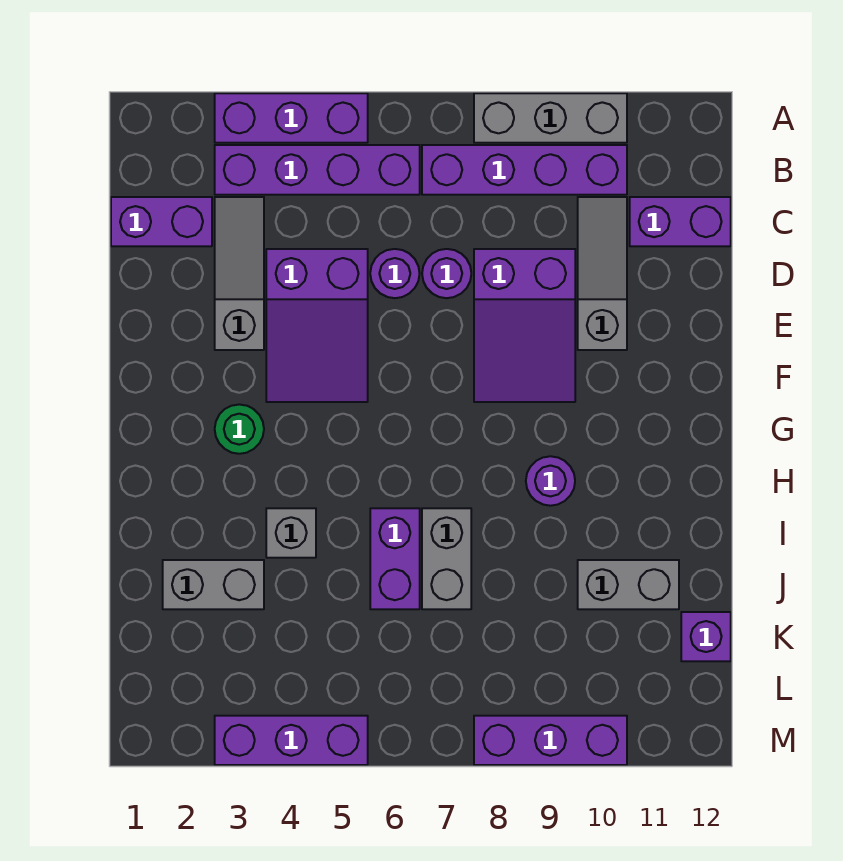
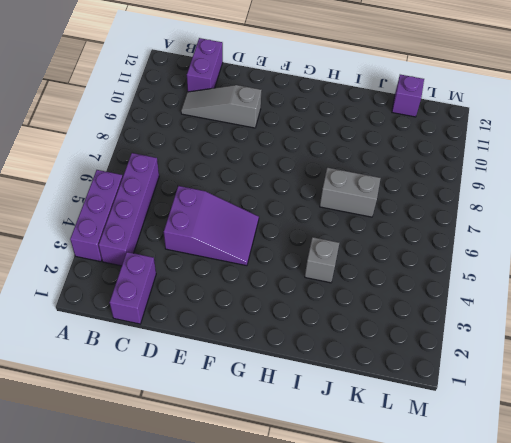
none -> grey 1x3 brick [474,93,627,143]
none -> purple 1x4 brick [422,145,627,195]
none -> grey 1x3 slope [215,197,264,350]

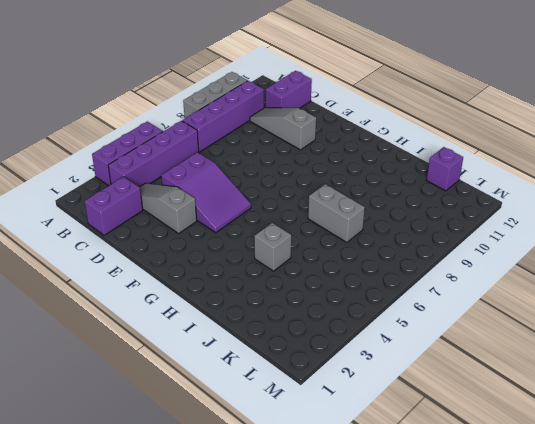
none -> purple 1x1 round brick [370,249,420,298]
none -> purple 1x1 round brick [422,249,471,298]
none -> purple 2x3 slope [474,249,575,402]

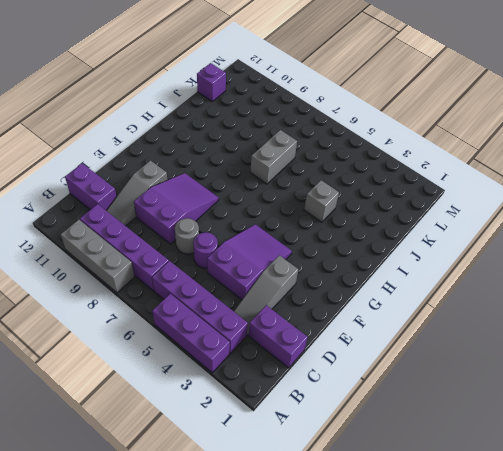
grey 1x1 round brick [175,218,199,254] -> purple 1x1 round brick [422,249,471,298]
none -> green 1x1 round brick [215,404,264,454]
none -> purple 1x1 round brick [526,456,575,506]
none -> purple 1x2 brick [370,508,420,609]

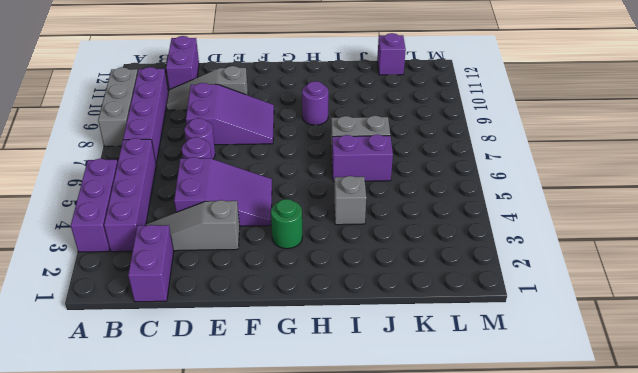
none -> grey 1x2 brick [163,560,264,609]
none -> grey 1x2 brick [578,560,679,609]
none -> purple 1x3 brick [215,716,368,765]

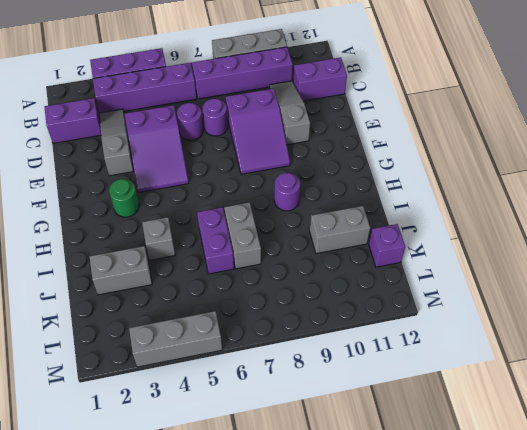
grey 1x3 brick [129,311,222,367] -> purple 1x3 brick [215,716,368,765]
none -> purple 1x3 brick [474,716,627,765]

